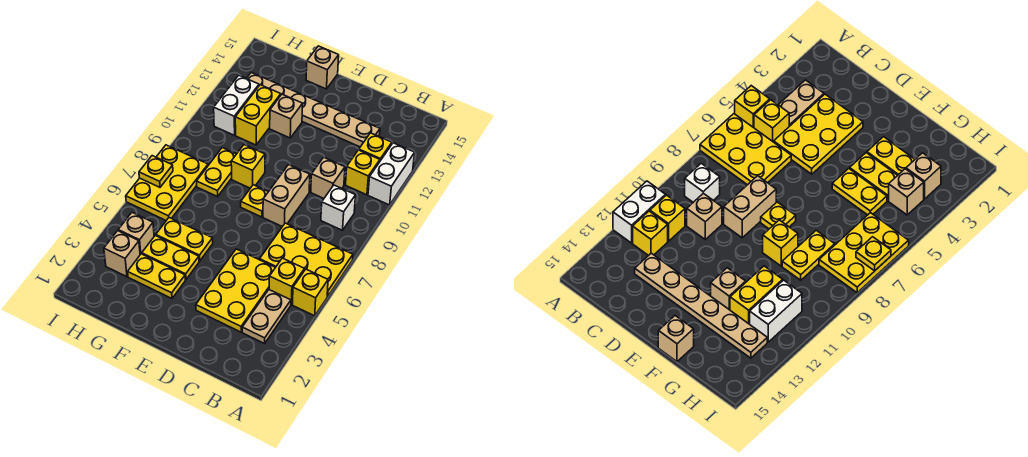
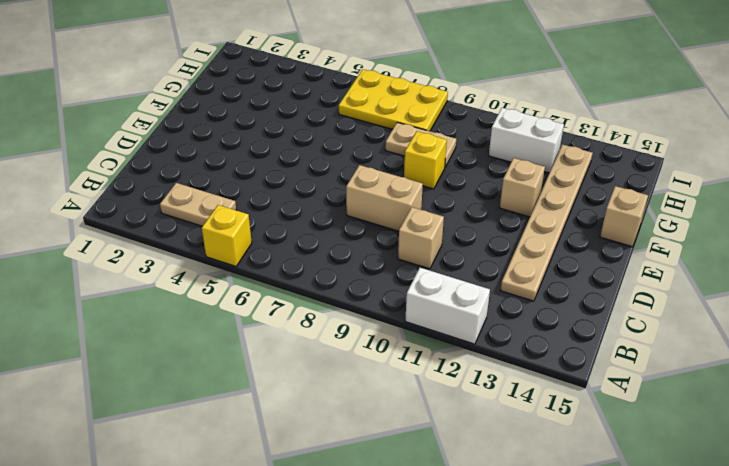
tan 1x2 plate [385,122,456,167] -> yellow 1x2 plate [197,148,236,197]
none -> yellow 2x3 plate [260,223,353,296]
none -> yellow 1x1 brick [269,258,304,304]
none -> white 1x1 brick [321,185,356,230]

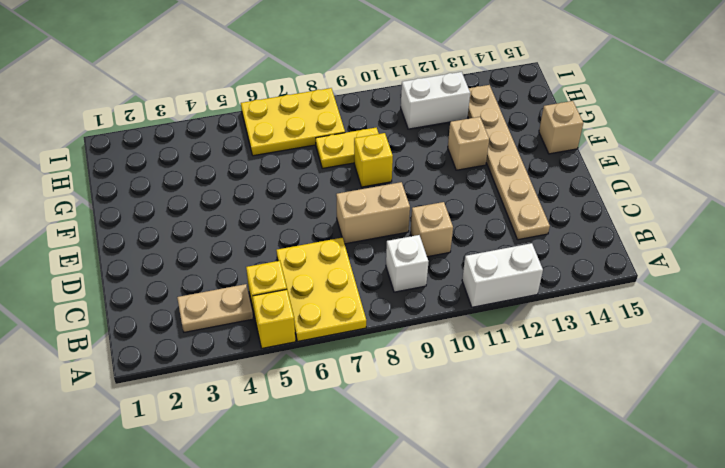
none -> yellow 1x1 brick [346,150,380,195]
none -> yellow 1x1 brick [359,133,392,161]
none -> yellow 2x3 plate [196,249,275,332]

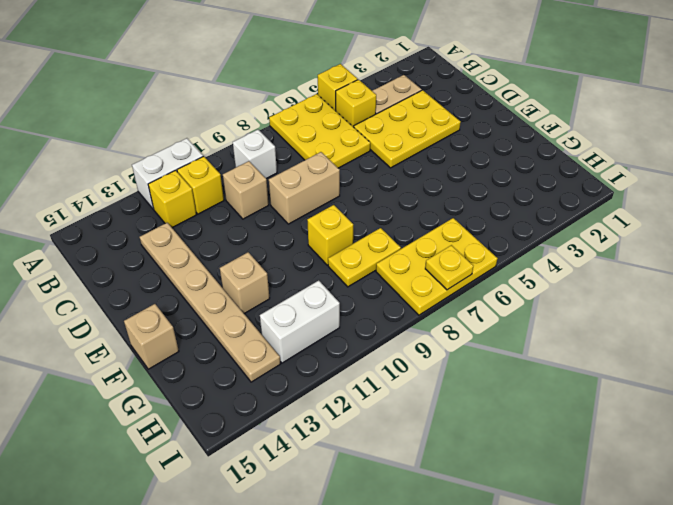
none -> yellow 1x1 plate [241,185,268,217]
none -> yellow 1x2 plate [128,254,185,298]
none -> yellow 1x2 plate [142,236,199,280]

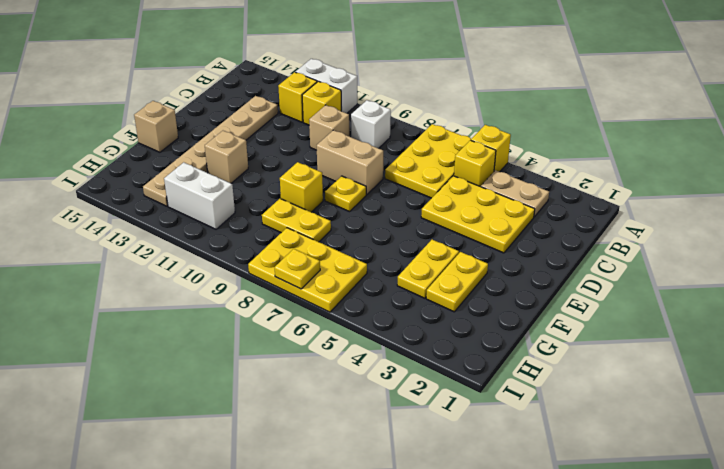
none -> yellow 1x2 plate [156,218,213,261]
none -> yellow 1x2 brick [235,85,281,145]
none -> tan 1x1 brick [104,231,140,277]

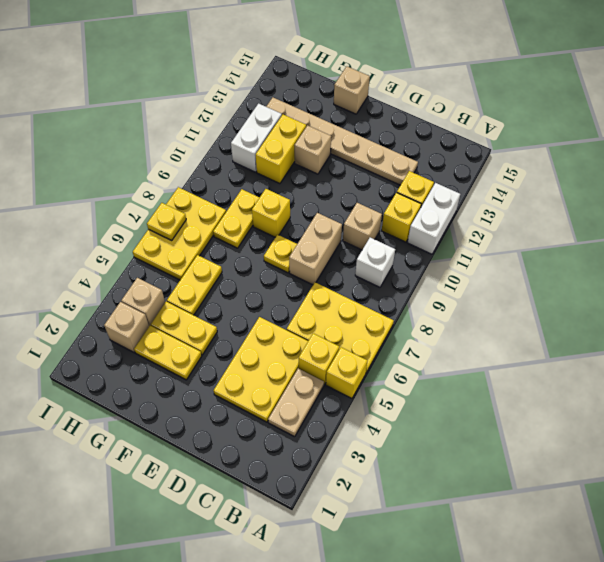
yellow 1x2 plate [167,255,222,315] -> yellow 1x2 plate turned to [156,218,213,261]

